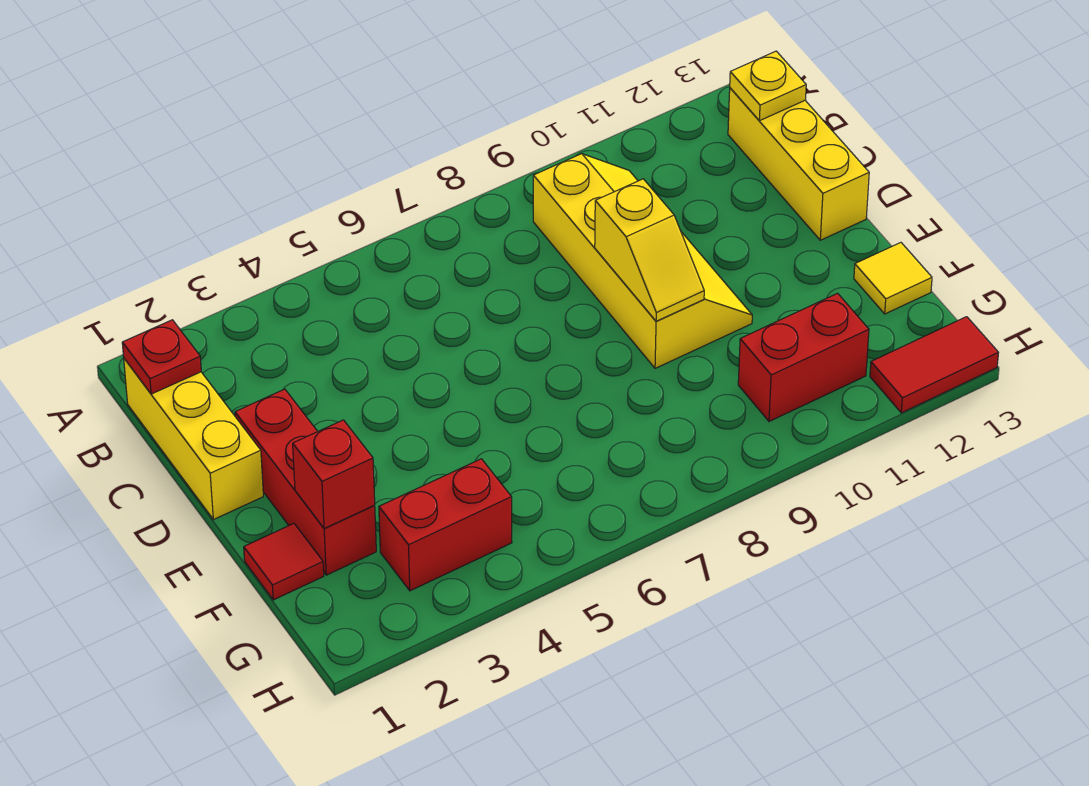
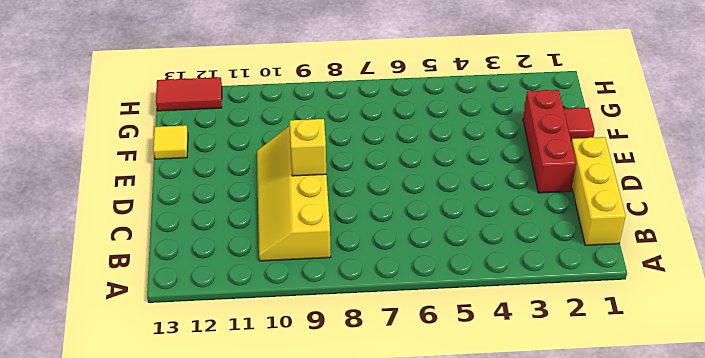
none -> yellow 1x3 brick [728,88,869,240]
none -> red 1x2 brick [379,459,512,591]
none -> red 1x2 brick [738,293,869,421]

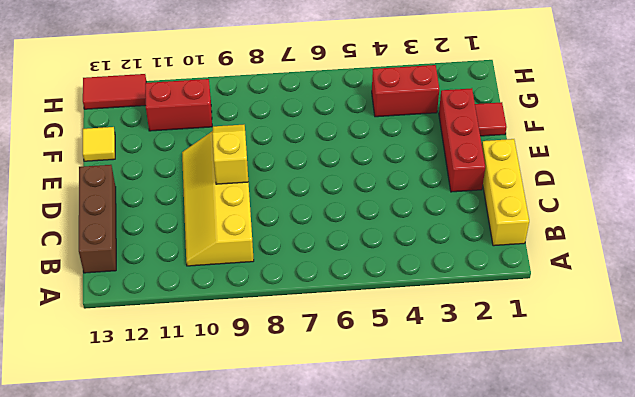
brown 1x3 brick [79,165,116,273] -> yellow 1x3 brick [728,88,869,240]
none -> red 1x1 plate [122,320,201,394]
none -> yellow 1x1 plate [730,51,806,121]
none -> red 1x1 brick [293,420,375,529]

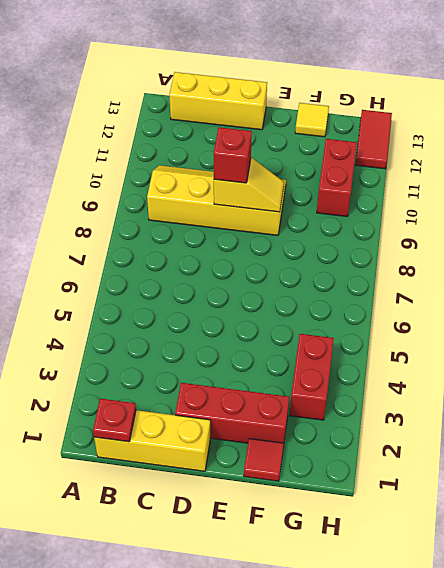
red 1x1 brick [213,127,252,183] -> red 1x1 brick moved to [293,420,375,529]
none -> yellow 1x1 plate [730,51,806,121]

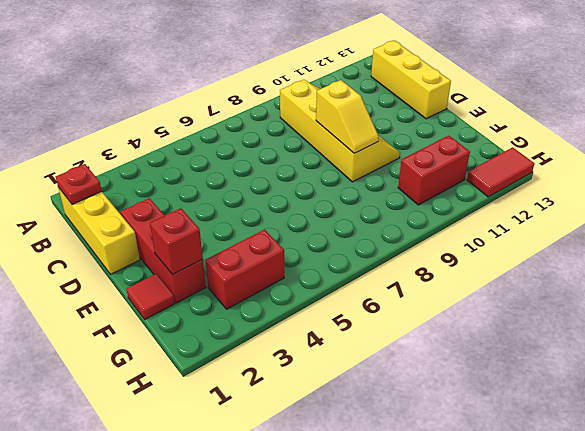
none -> yellow 1x1 tile [854,243,932,314]
none -> yellow 1x1 plate [730,51,806,121]

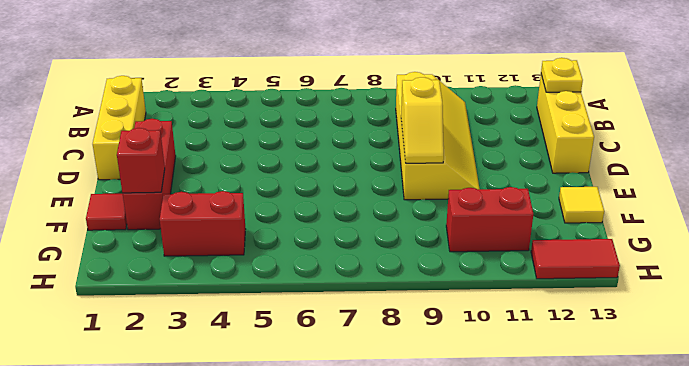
none -> red 1x1 plate [122,320,201,394]

